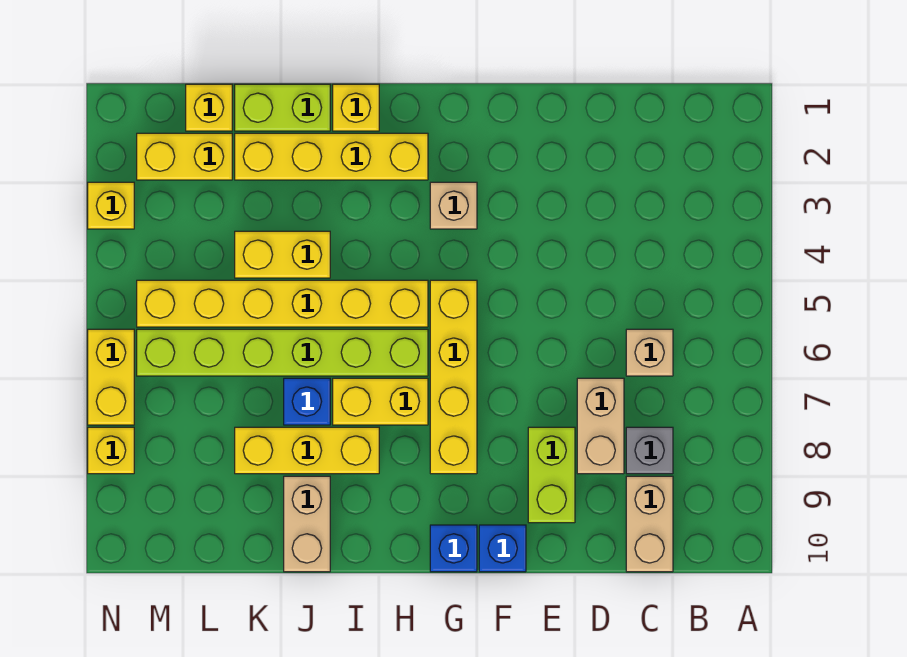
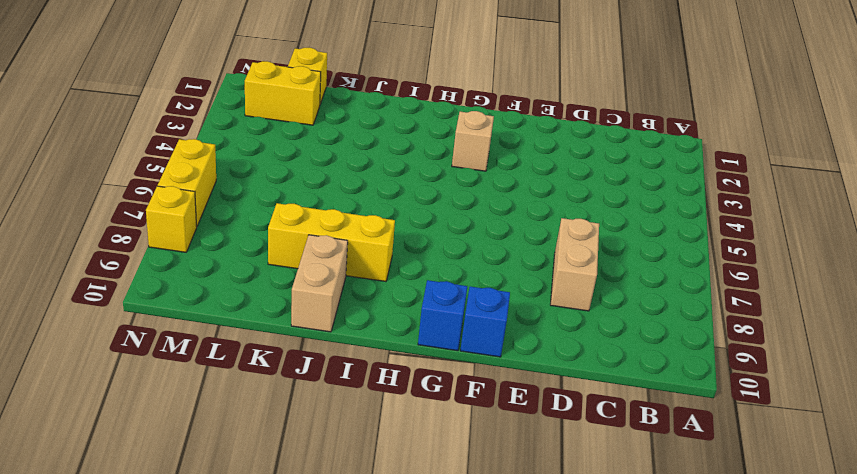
none -> tan 1x1 brick [626,329,673,376]
none -> grey 1x1 brick [626,427,673,474]
none -> tan 1x2 brick [626,476,673,572]

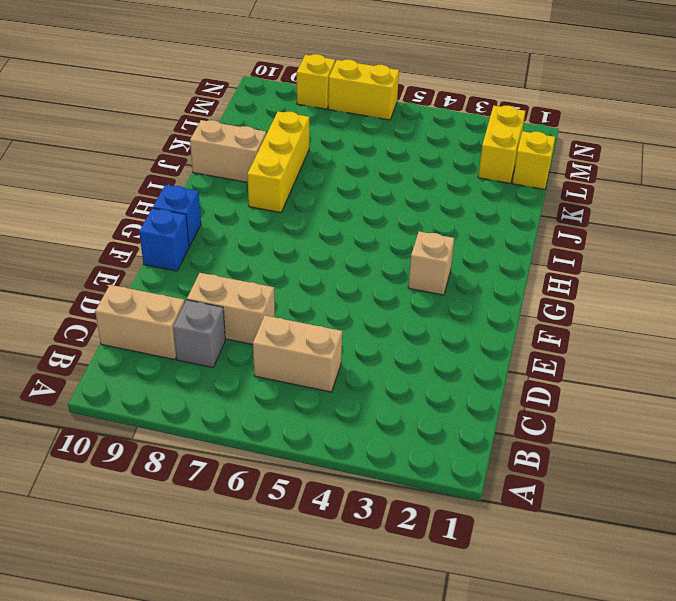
tan 1x2 brick [253,316,342,392] -> tan 1x1 brick [626,329,673,376]
none -> lime 1x2 brick [528,427,575,523]
none -> yellow 1x4 brick [430,280,477,474]
none -> yellow 1x4 brick [235,133,428,180]

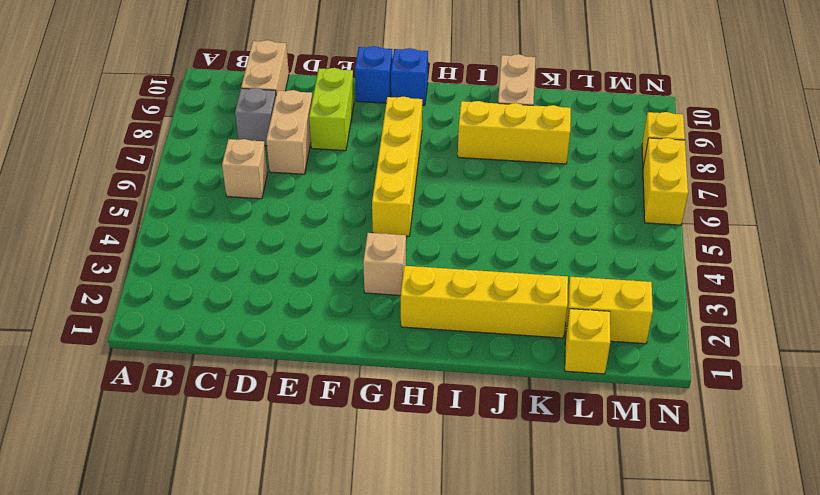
none -> yellow 1x6 brick [137,280,428,327]
none -> lime 1x6 brick [137,329,428,376]
none -> yellow 1x2 brick [333,378,428,425]

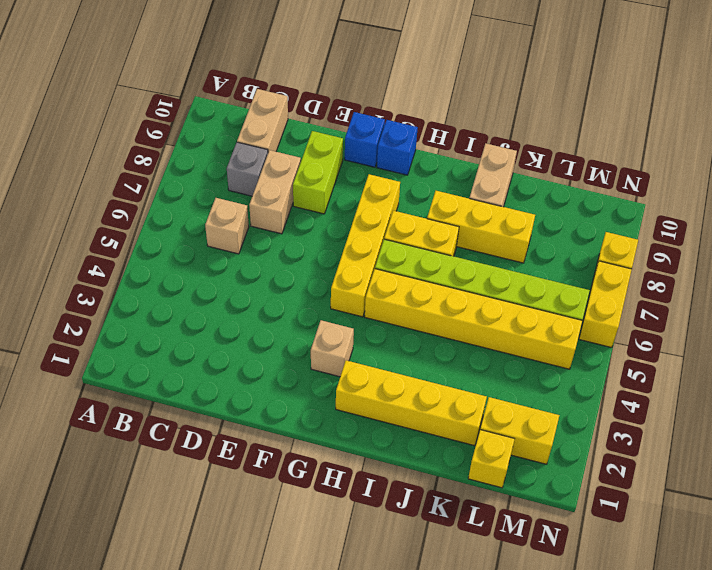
none -> yellow 1x1 brick [333,84,379,131]
none -> lime 1x2 brick [235,84,330,131]
none -> yellow 1x2 brick [235,231,330,278]

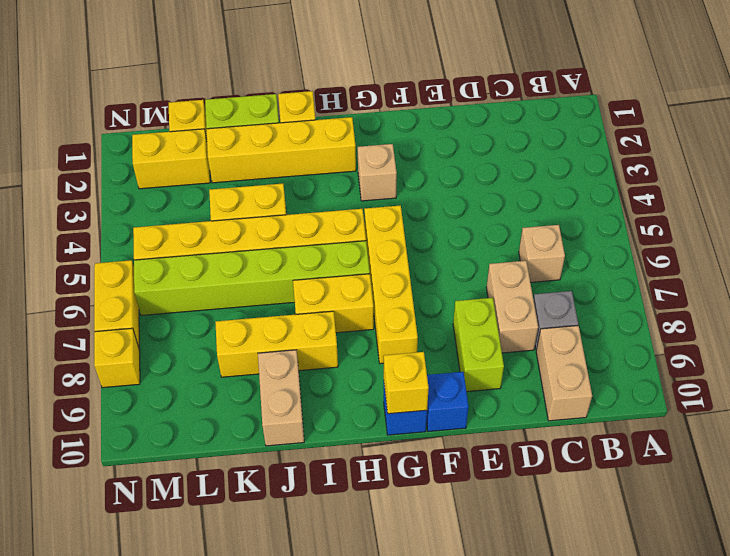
yellow 1x1 brick [384,352,429,414] -> yellow 1x1 brick moved to [88,182,134,229]
none -> blue 1x1 brick [284,378,330,425]

